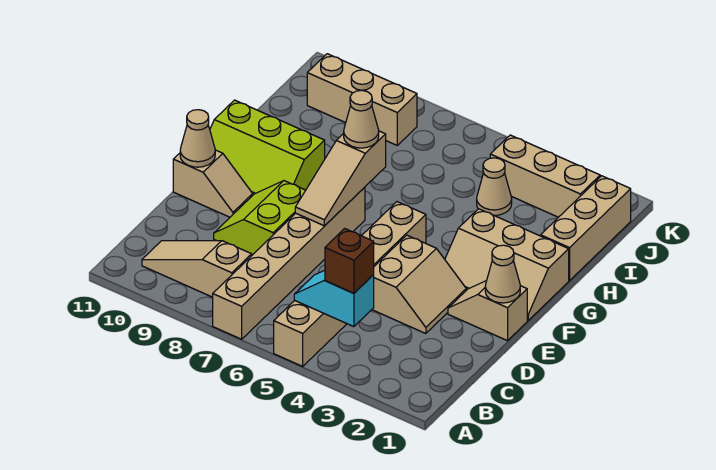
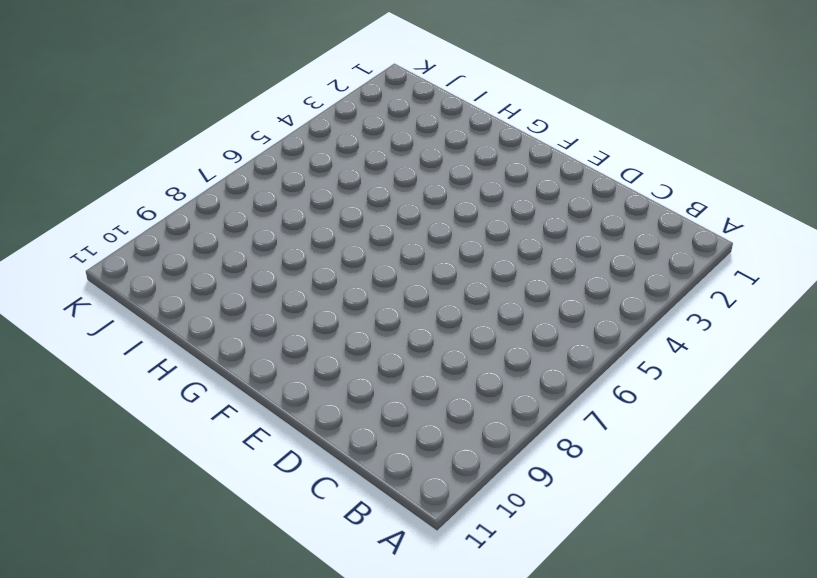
none -> tan 1x6 brick [274,202,426,366]
none -> tan 1x6 brick [213,187,365,339]
none -> tan 1x3 slope [142,241,252,297]

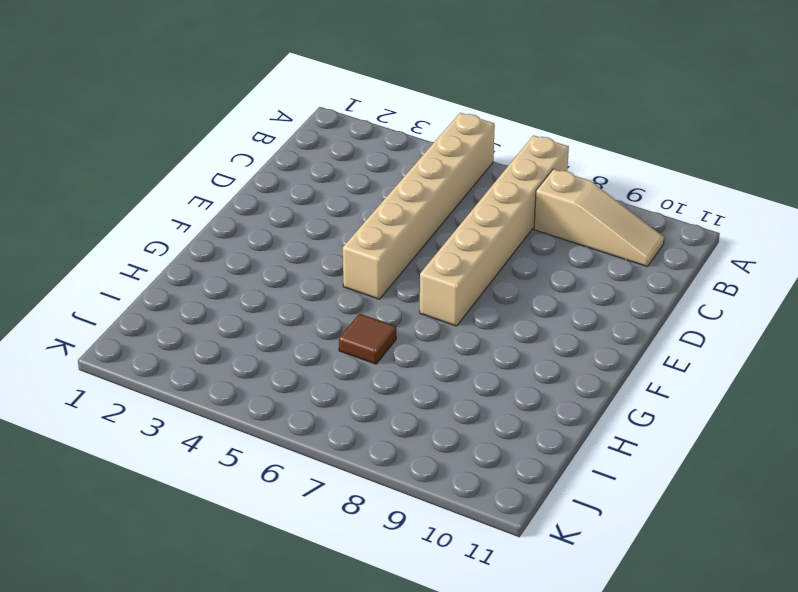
brown 1x1 tile [339,314,396,364] -> none
none -> tan 2x2 slope [372,235,466,334]
none -> lime 2x2 slope [214,181,306,255]
none -> tan 1x2 slope [448,281,527,341]

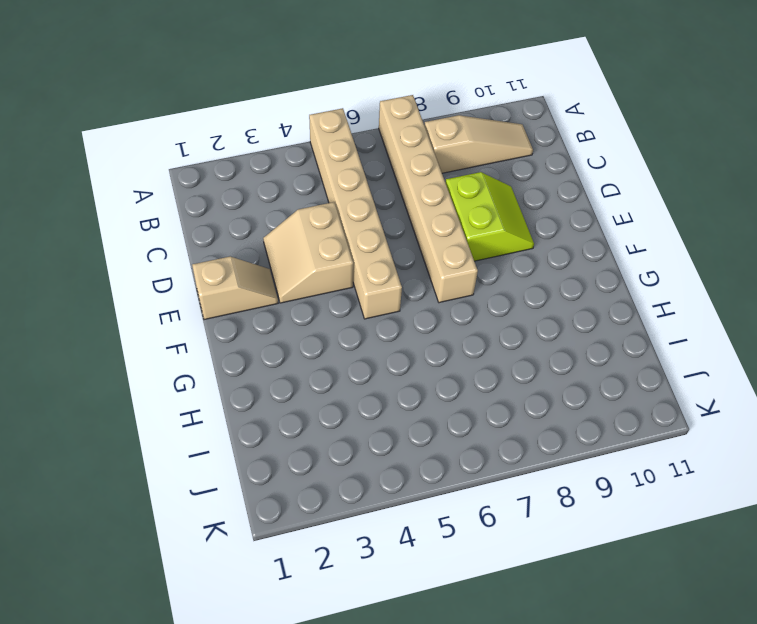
none -> tan 1x2 slope [173,150,253,217]
none -> tan 2x3 slope [445,209,569,320]
none -> lime 2x3 slope [210,100,325,195]

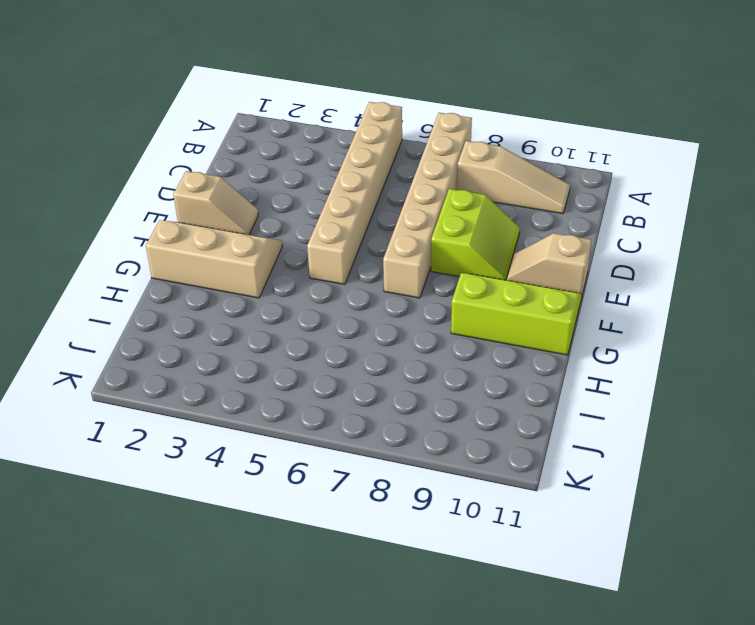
none -> tan 2x2 slope [372,235,466,334]
none -> tan 1x3 brick [541,176,631,281]
none -> tan 1x1 cone [477,158,512,216]

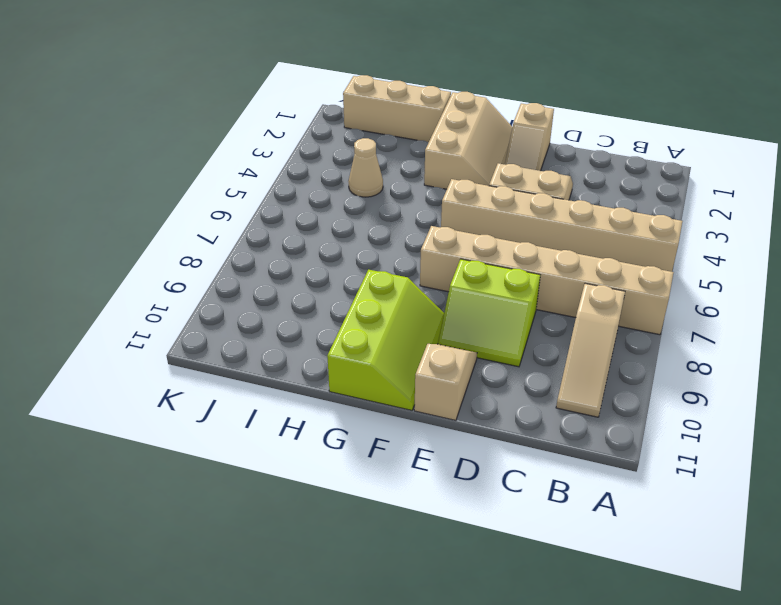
none -> tan 1x3 brick [490,135,600,217]
none -> tan 1x3 brick [307,54,417,145]
none -> cyan 1x2 slope [294,270,374,327]

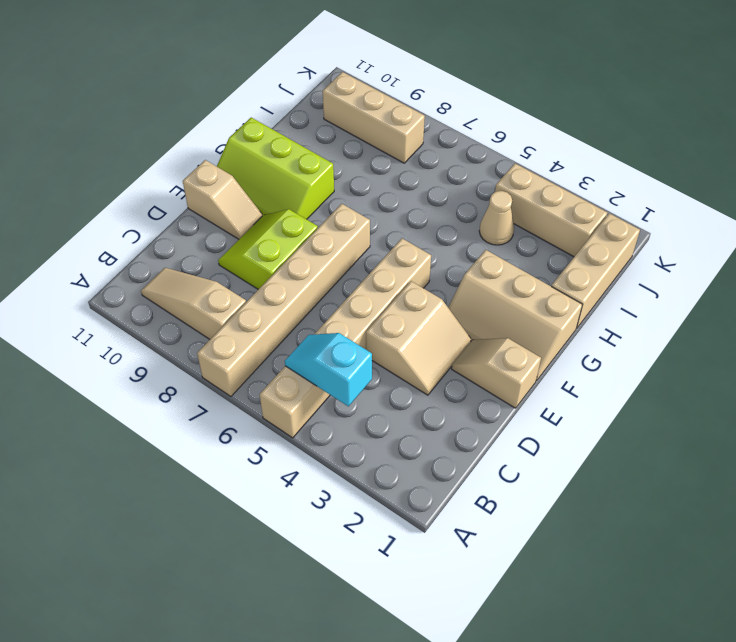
none -> tan 1x1 cone [485,245,520,303]
none -> tan 1x3 slope [295,131,386,226]
none -> tan 1x1 cone [180,110,215,167]

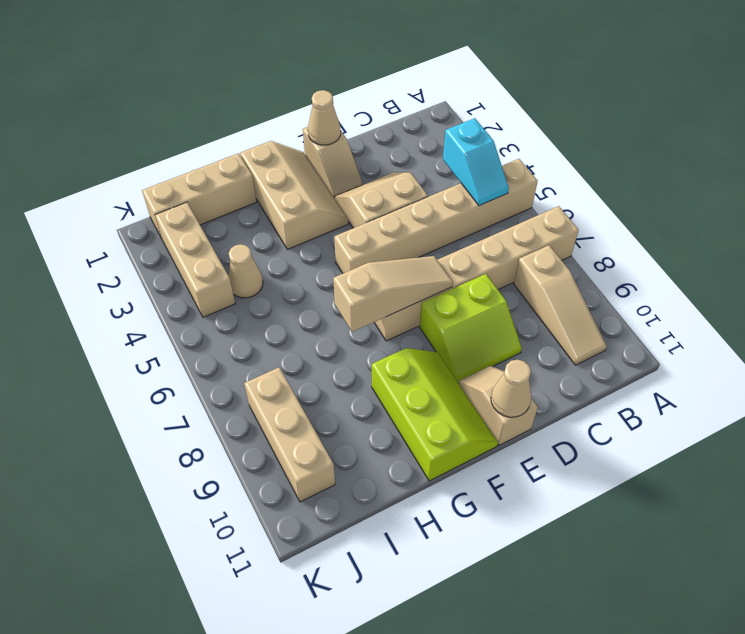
none -> brown 1x1 brick [325,229,374,293]
none -> tan 1x1 cone [344,90,379,148]

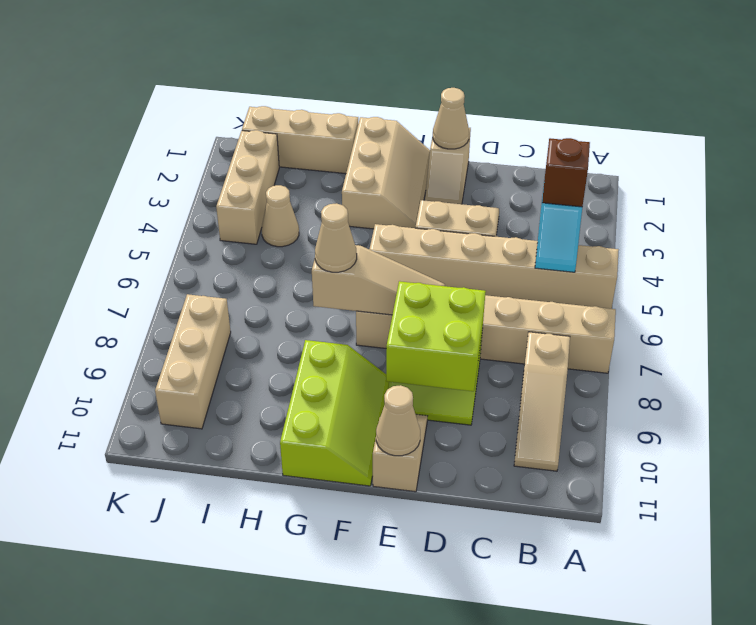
lime 2x2 brick [386,281,486,391] -> none

